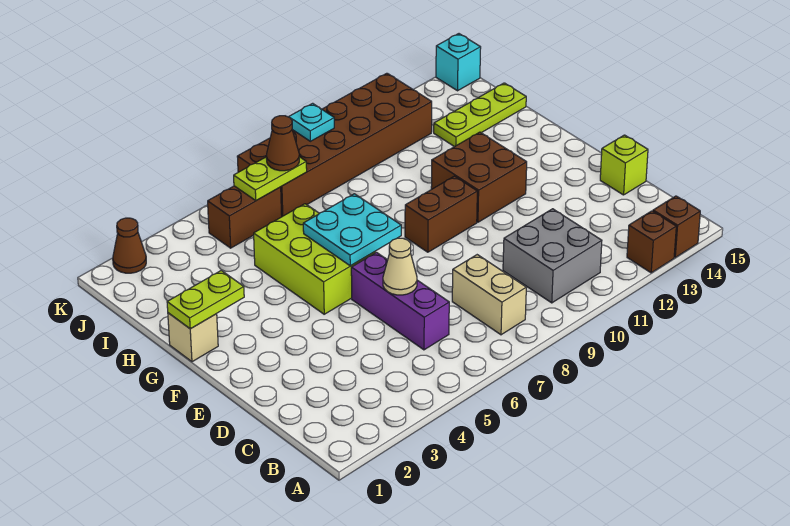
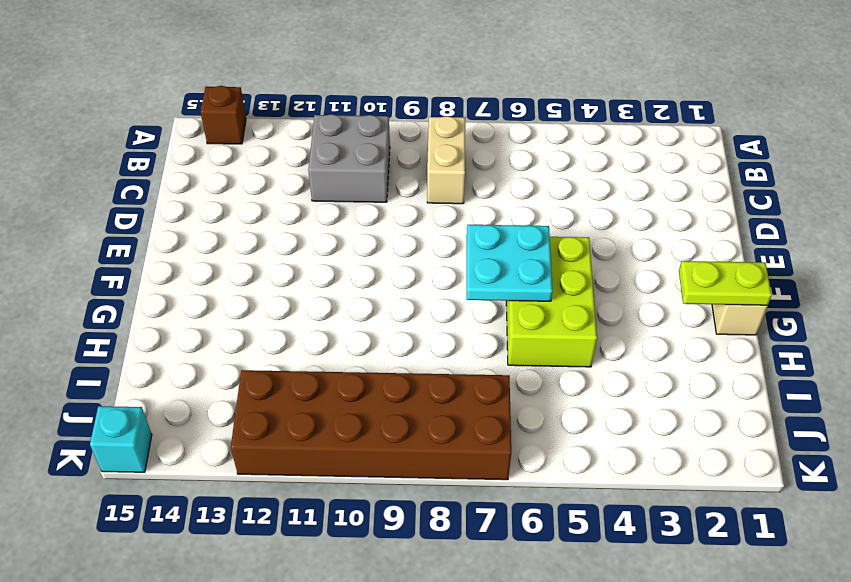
none -> brown 1x1 brick [627,211,676,273]
none -> purple 1x3 brick [351,252,449,350]
none -> lime 1x1 brick [600,135,648,195]

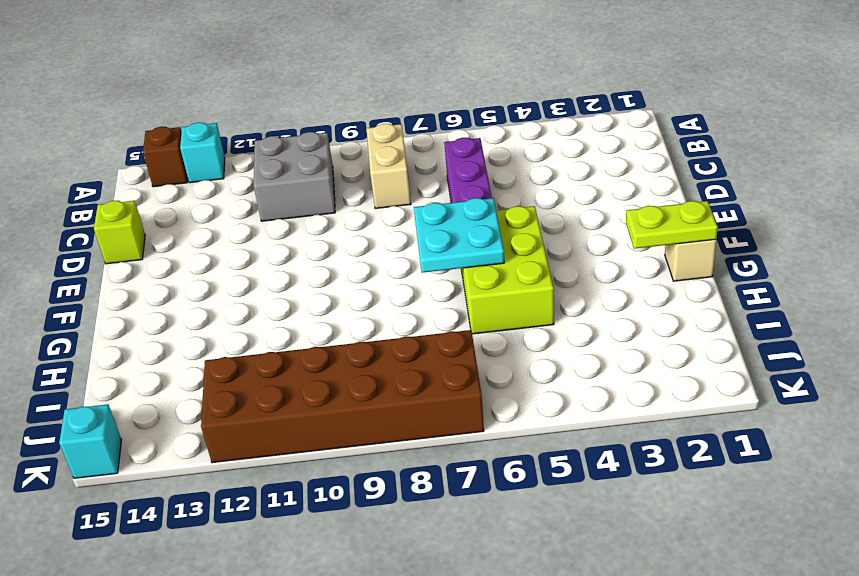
cyan 1x1 brick [180,122,225,183] -> brown 1x1 brick [627,211,676,273]
none -> brown 1x2 brick [405,176,477,252]
none -> brown 2x2 brick [431,132,527,222]
none -> lime 1x3 plate [434,83,526,147]

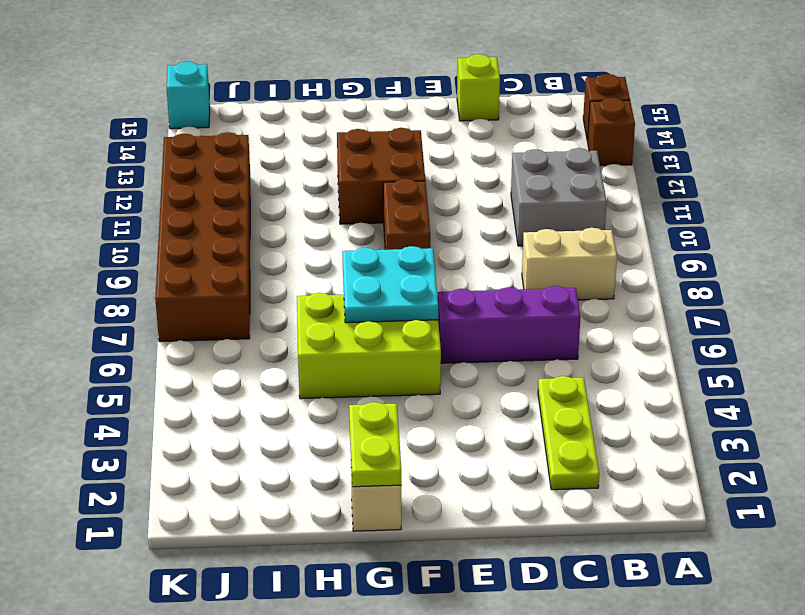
lime 1x3 plate [538,376,599,490] -> lime 1x3 plate moved to [434,83,526,147]
none -> brown 1x2 brick [208,186,282,248]
none -> brown 1x1 cone [113,218,146,273]
none -> tan 1x1 cone [383,238,417,295]

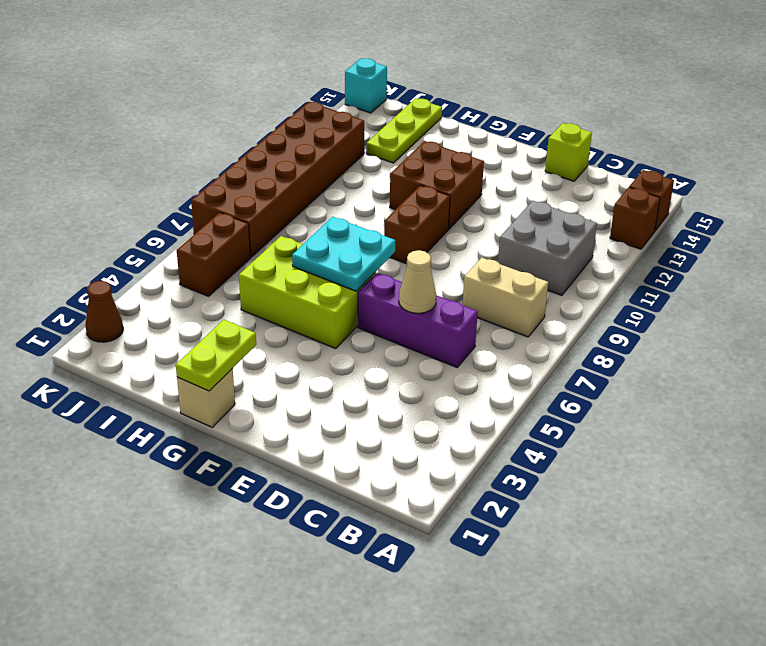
none -> lime 1x2 plate [234,157,307,200]
none -> cyan 1x1 plate [289,103,334,141]
none -> brown 1x1 cone [266,116,299,171]

